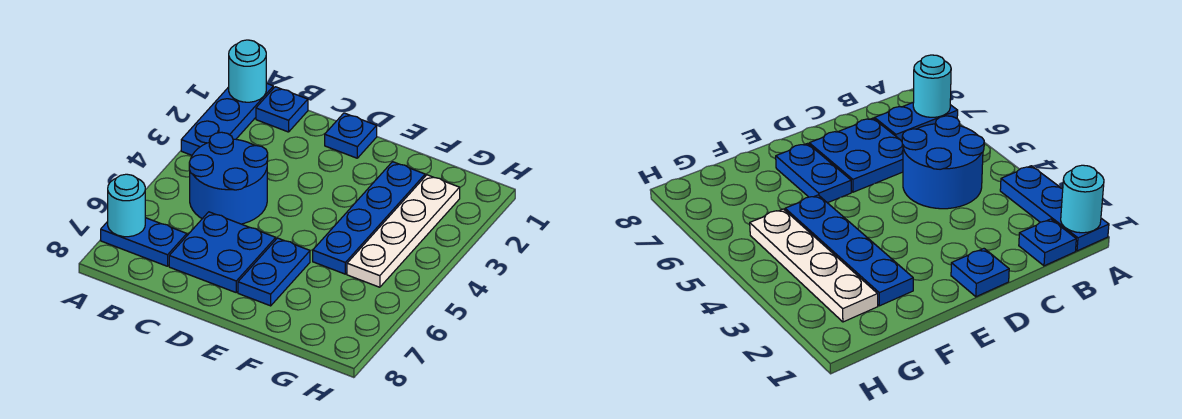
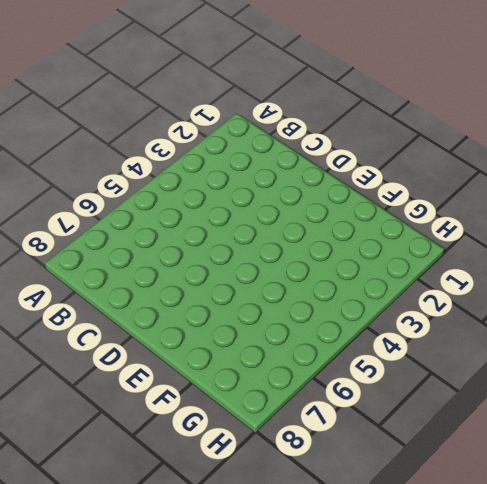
none -> blue 1x3 plate [181,83,273,155]
none -> blue 1x2 plate [101,218,187,266]

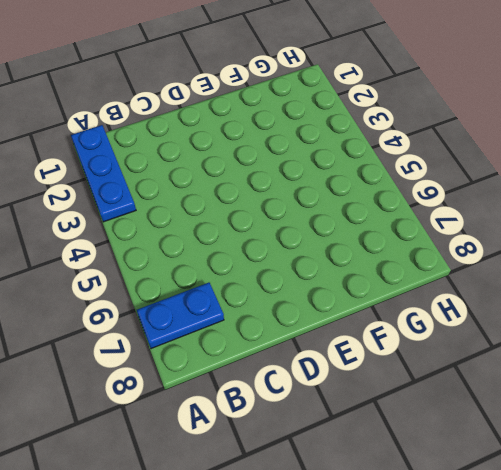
none -> blue 1x1 plate [256,87,308,132]
none -> blue 2x2 round brick [189,132,268,224]

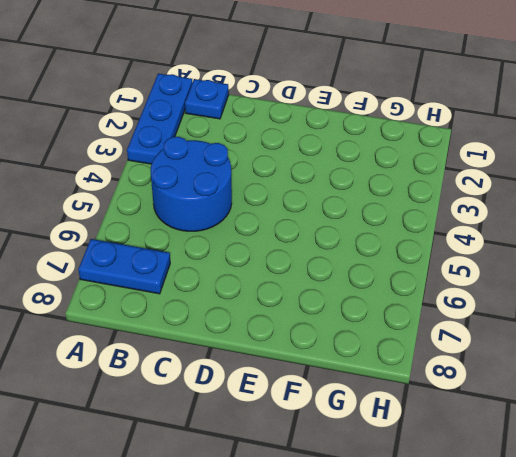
none -> blue 2x2 plate [169,212,276,292]
none -> blue 1x1 plate [325,113,377,158]

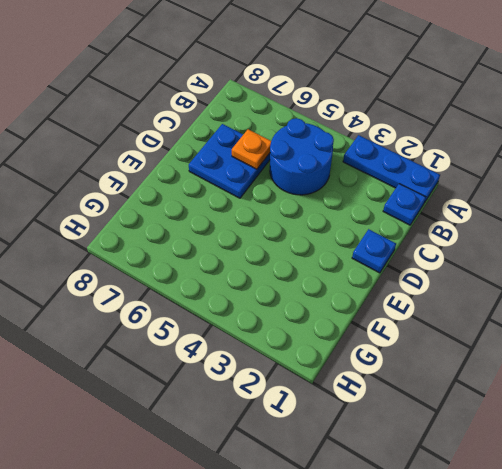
orange 1x1 plate [232,129,271,169] -> none
none -> blue 1x2 plate [101,218,187,266]
none -> blue 1x2 plate [238,238,310,306]

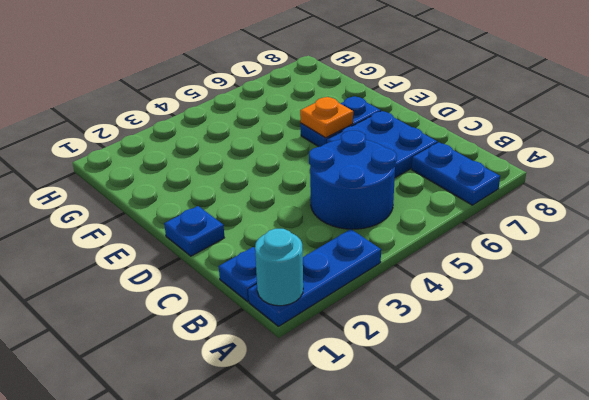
orange 1x1 plate [300,97,353,138] -> none
none -> blue 1x4 plate [313,162,425,274]
none -> white 1x4 plate [347,175,460,287]

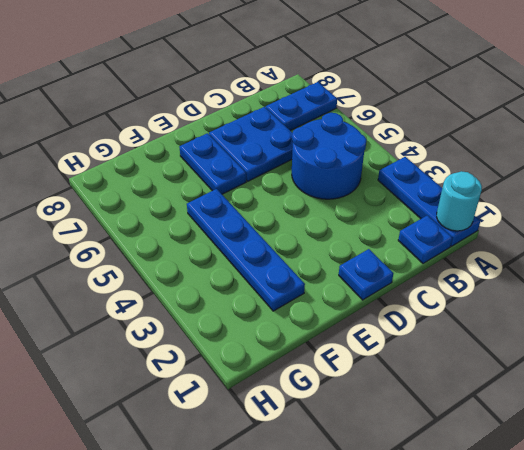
none -> white 1x4 plate [347,175,460,287]
none -> cyan 1x1 round brick [108,174,145,237]

